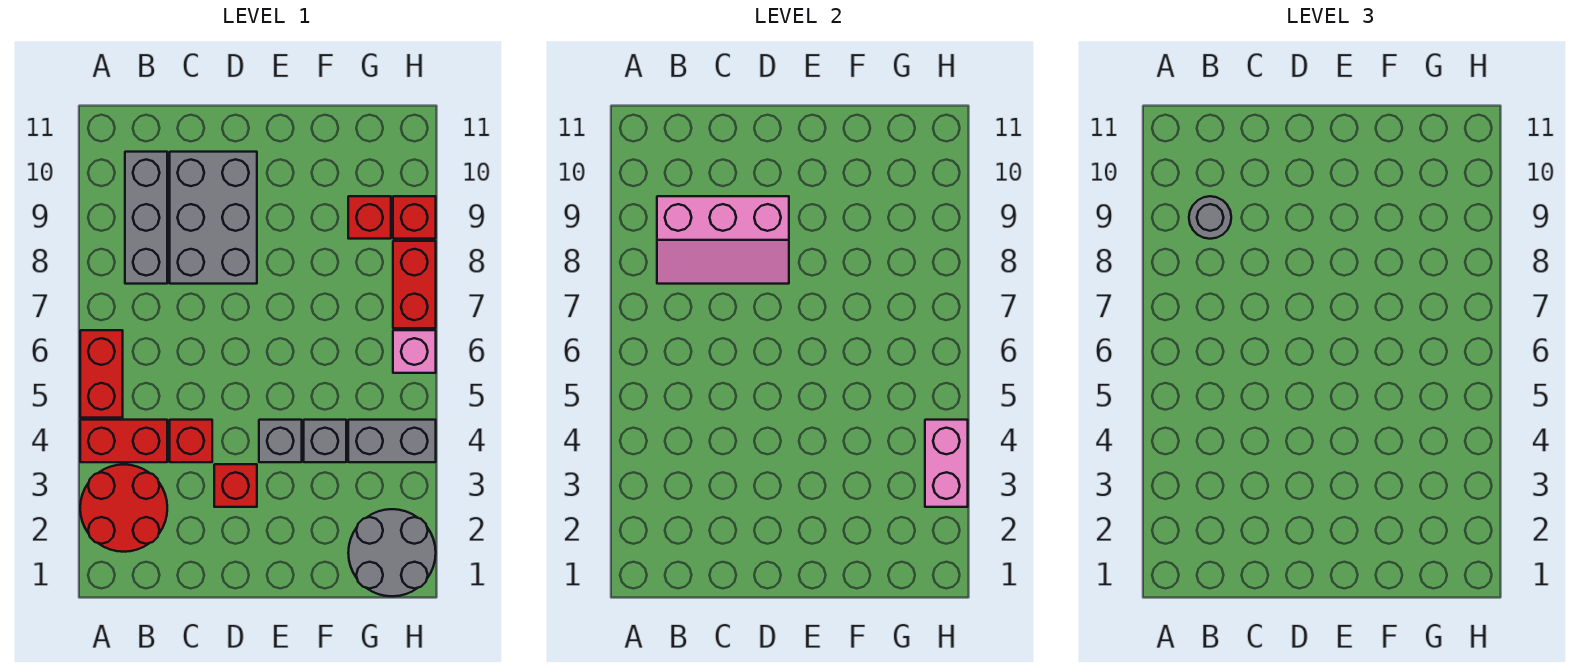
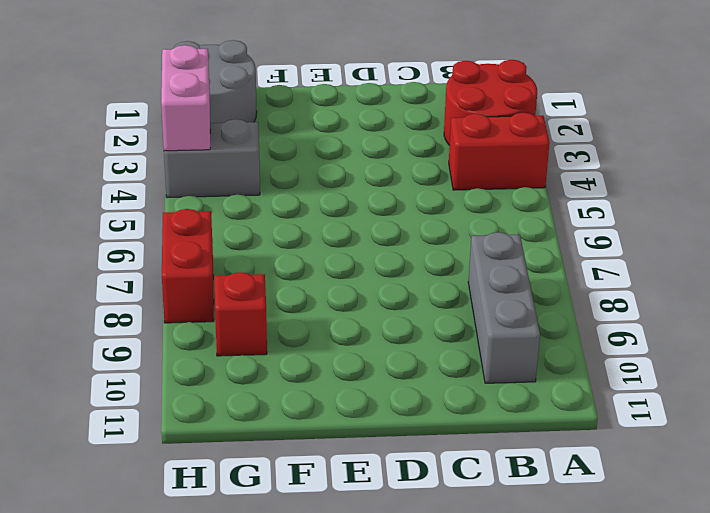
none -> red 1x2 brick [80,330,123,418]
none -> red 1x1 brick [170,420,212,462]
none -> grey 2x3 brick [170,152,257,284]

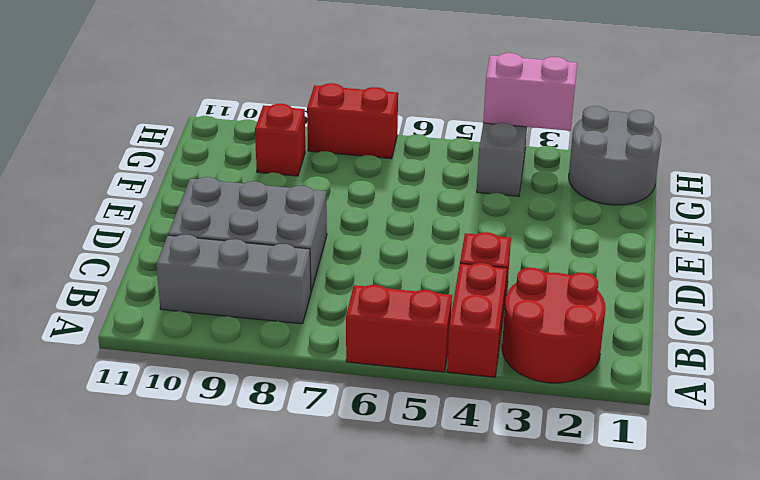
none -> red 1x1 brick [214,464,257,507]
none -> grey 1x1 brick [259,420,302,462]
none -> grey 1x1 brick [304,420,346,462]

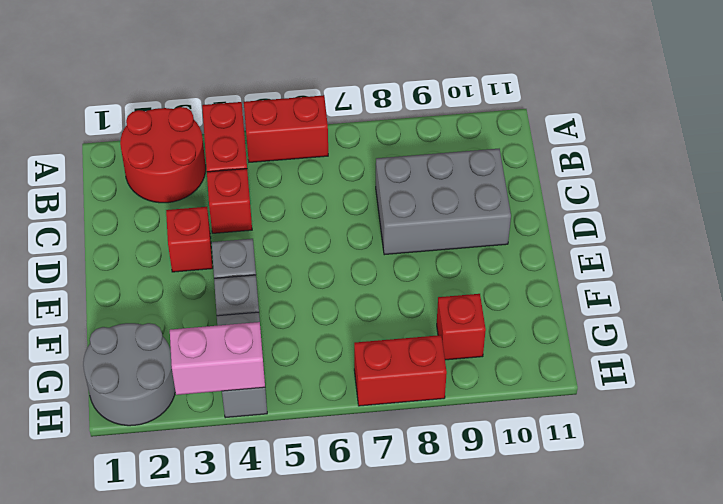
none -> grey 1x3 brick [125,152,167,284]
none -> pink 1x1 brick [393,330,436,373]
none -> red 1x1 brick [393,196,436,239]

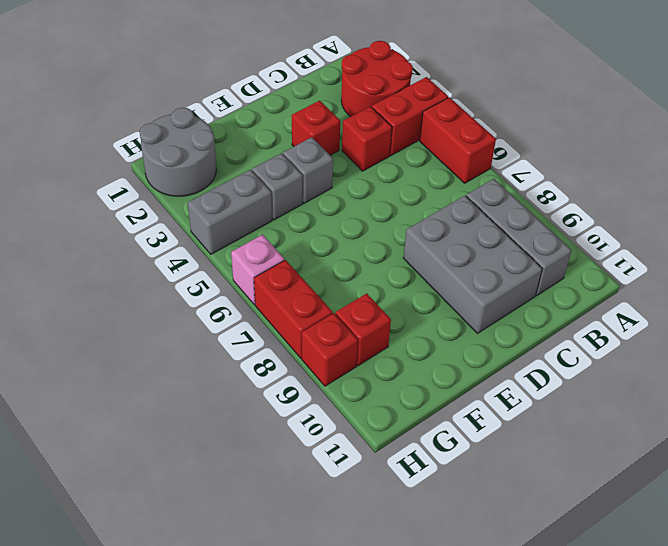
none -> pink 2x3 slope [657,196,789,284]
none -> pink 1x2 brick [925,420,968,507]
none -> grey 1x1 round brick [1189,196,1231,239]

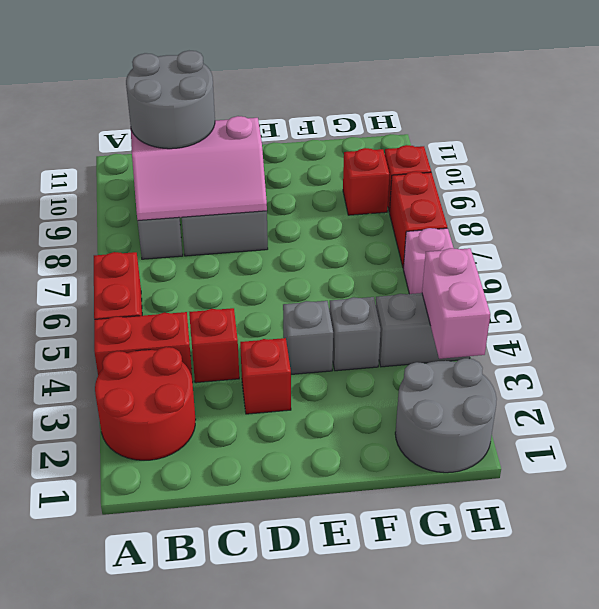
grey 2x2 round brick [126,51,215,149] -> grey 1x1 round brick [1189,196,1231,239]

